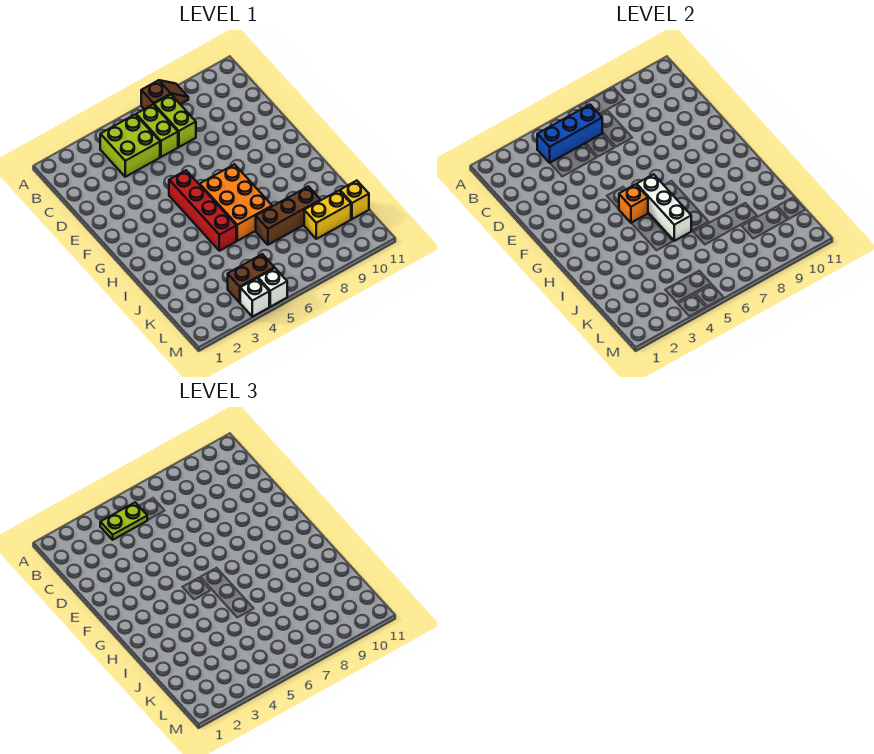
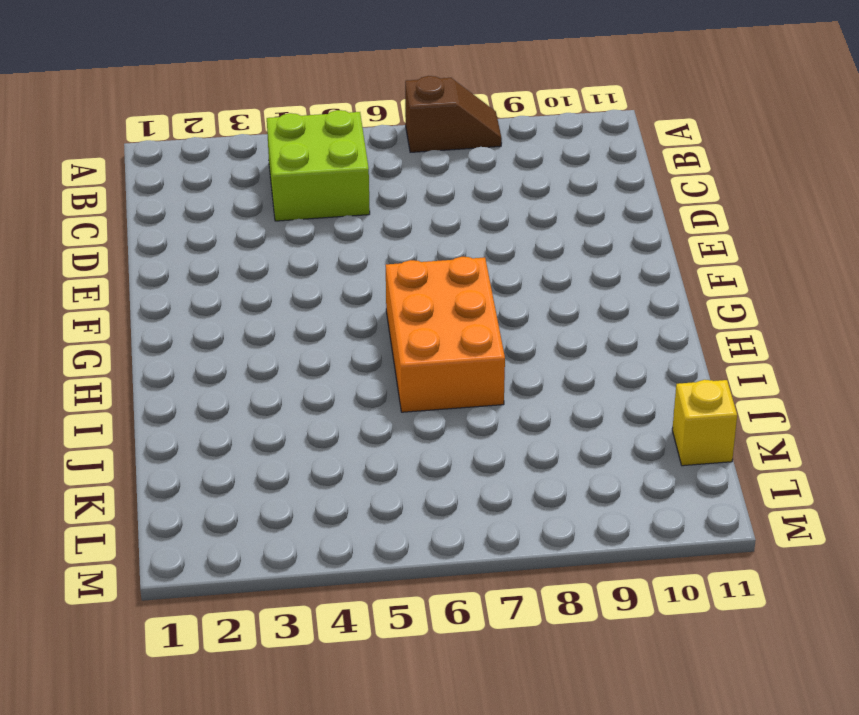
none -> lime 1x2 brick [136,105,178,157]
none -> lime 1x2 brick [154,95,196,147]
none -> red 1x4 brick [169,170,236,251]

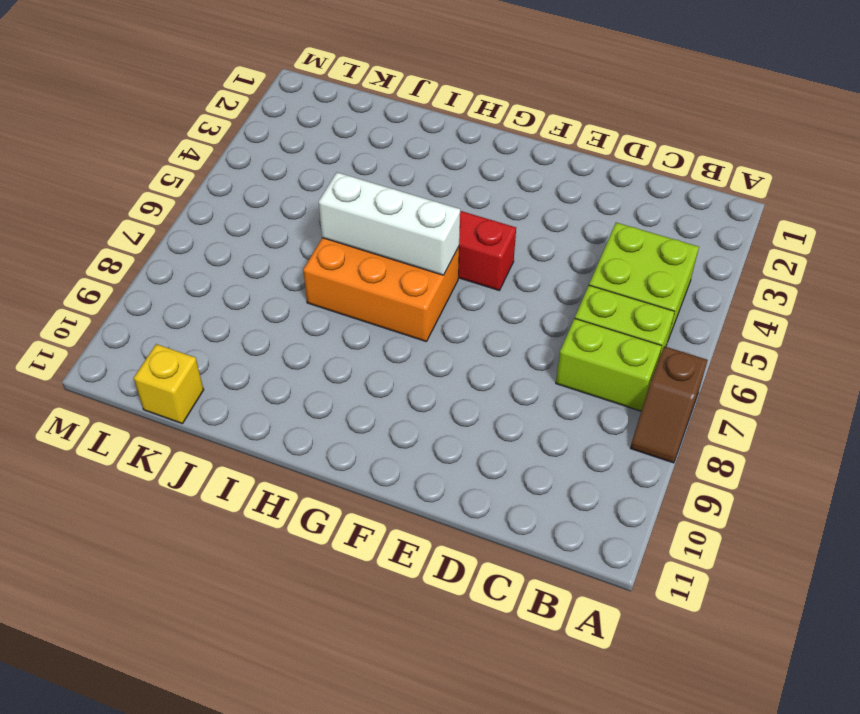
none -> brown 1x3 brick [256,186,321,245]
none -> yellow 1x2 brick [304,191,351,239]
none -> brown 1x2 brick [228,254,274,303]

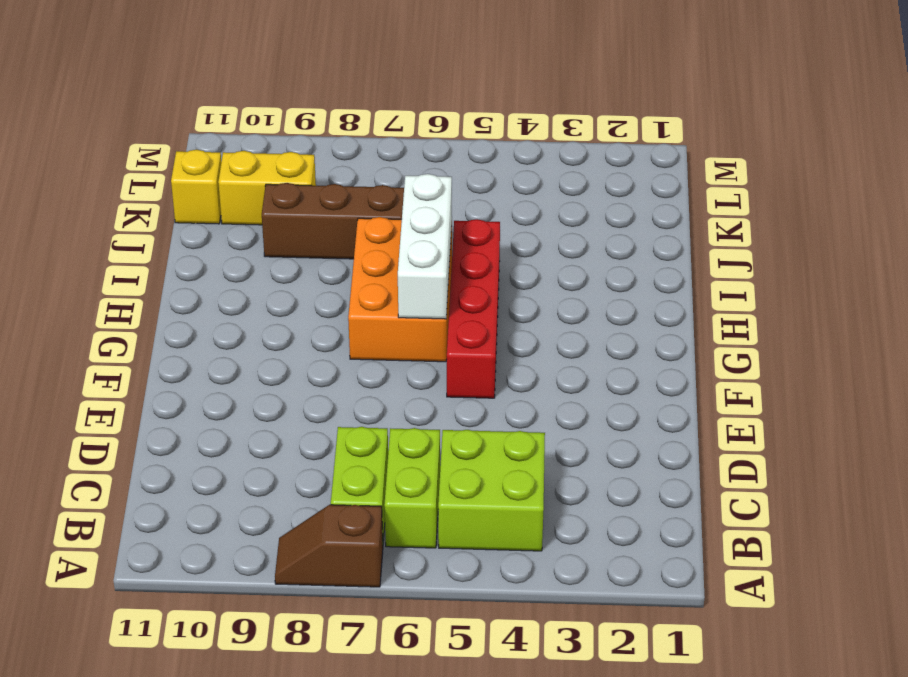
none -> brown 1x2 brick [228,254,274,303]
none -> white 1x1 brick [240,278,269,317]
none -> white 1x1 brick [258,268,287,307]

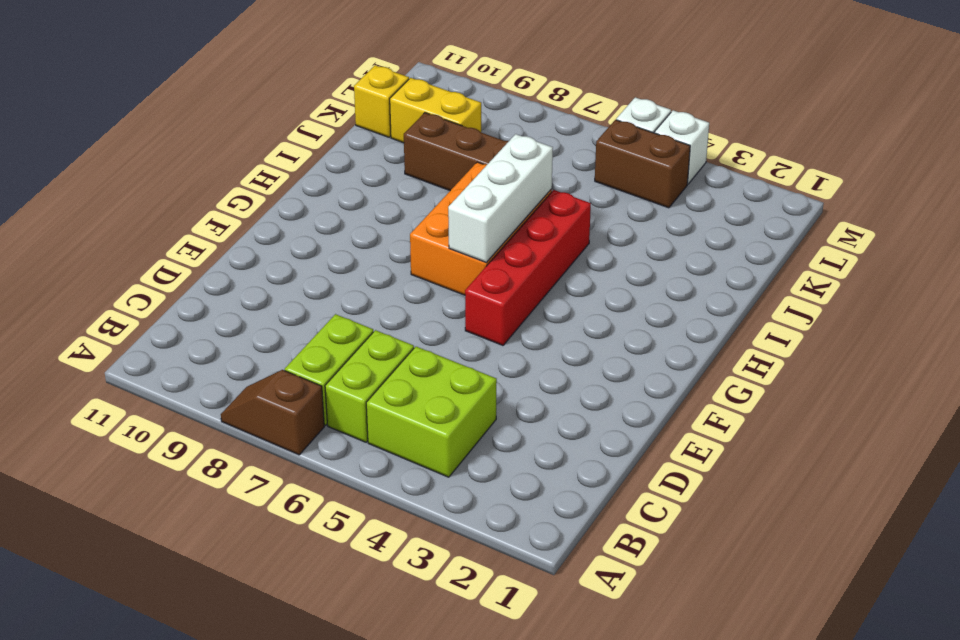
none -> blue 1x3 brick [537,105,602,163]
none -> orange 1x1 brick [619,184,648,223]
none -> lime 1x2 plate [100,502,147,540]

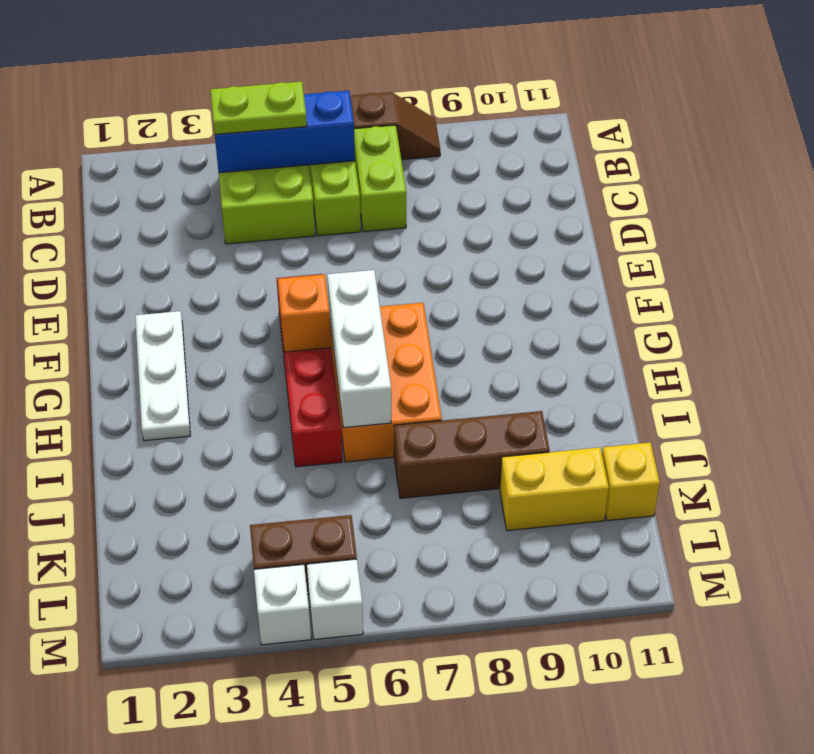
white 1x3 plate [135,311,190,441] -> none

